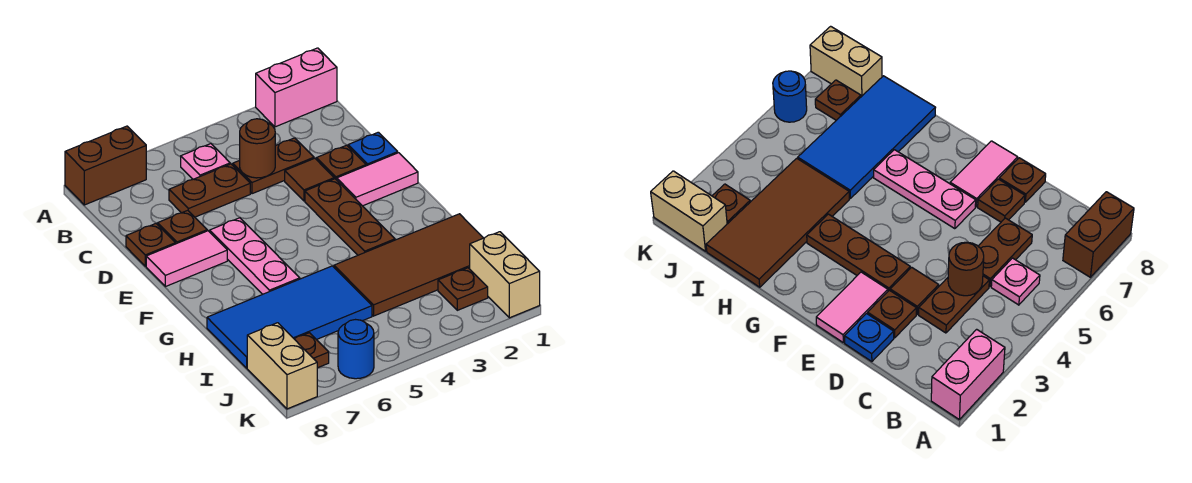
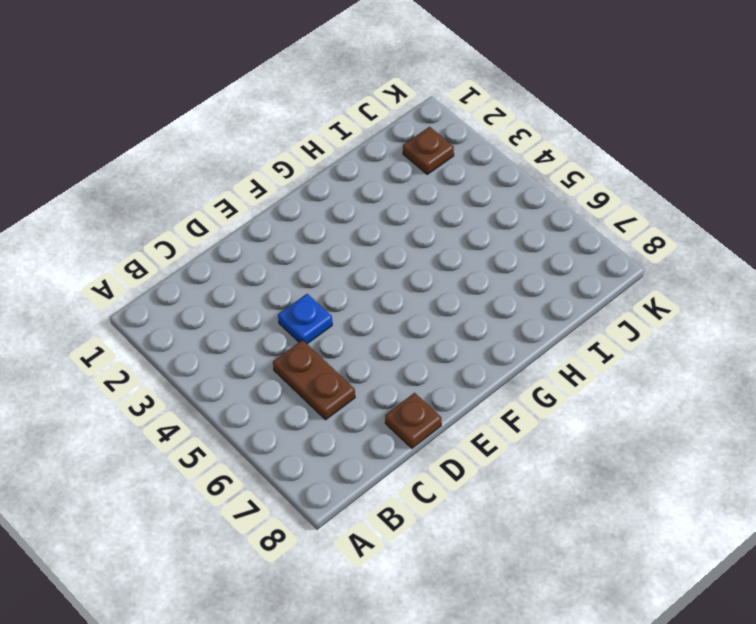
blue 1x1 plate [278,294,332,344] -> blue 1x1 plate moved to [348,132,398,166]
none -> pink 1x2 brick [256,48,337,127]
none -> brown 1x2 brick [65,126,146,205]
none -> pink 1x1 plate [181,144,230,179]

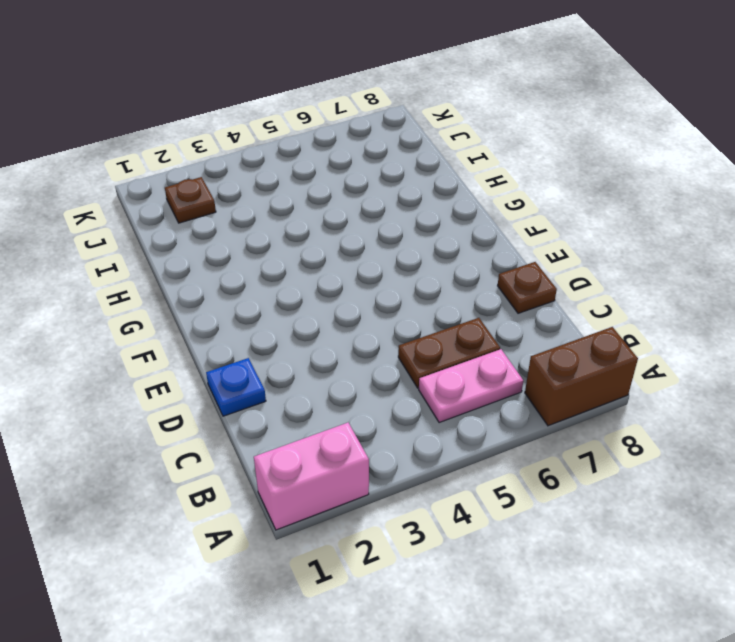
pink 1x2 plate [419,349,523,423] -> pink 1x1 plate [181,144,230,179]
none -> brown 1x2 plate [233,138,314,194]
none -> brown 1x1 plate [316,145,366,180]
none -> brown 1x1 tile [285,158,334,201]

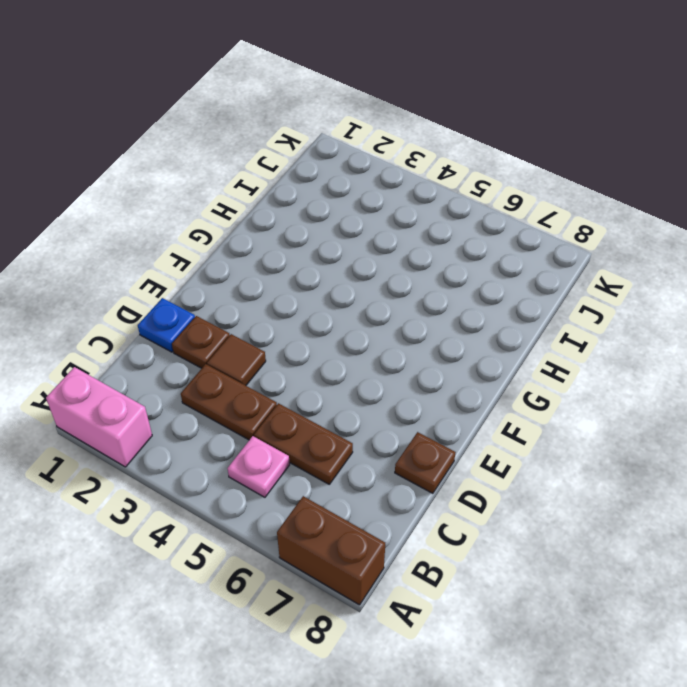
none -> brown 1x1 plate [158,210,207,244]
none -> pink 1x2 tile [337,153,418,206]
none -> brown 1x3 plate [305,179,395,255]

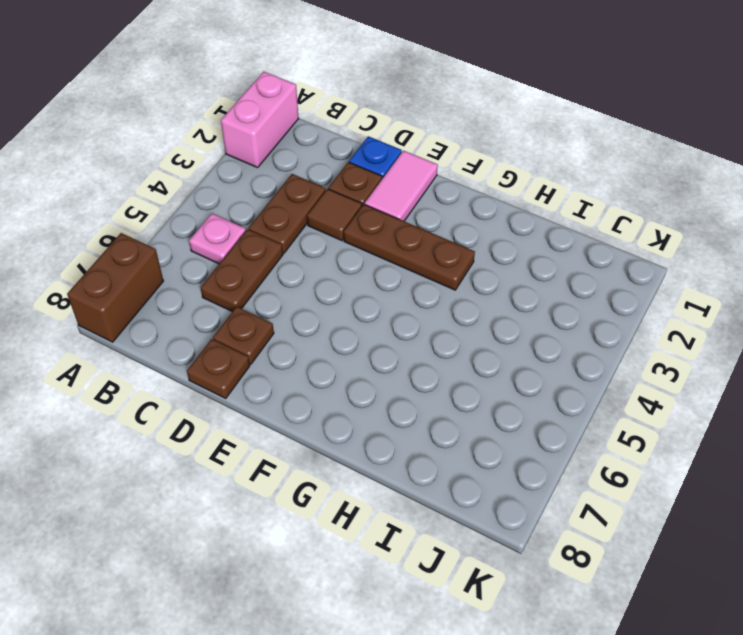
none -> pink 1x3 plate [210,218,300,294]
none -> pink 1x2 tile [146,231,227,287]
none -> brown 2x4 tile [334,214,483,316]

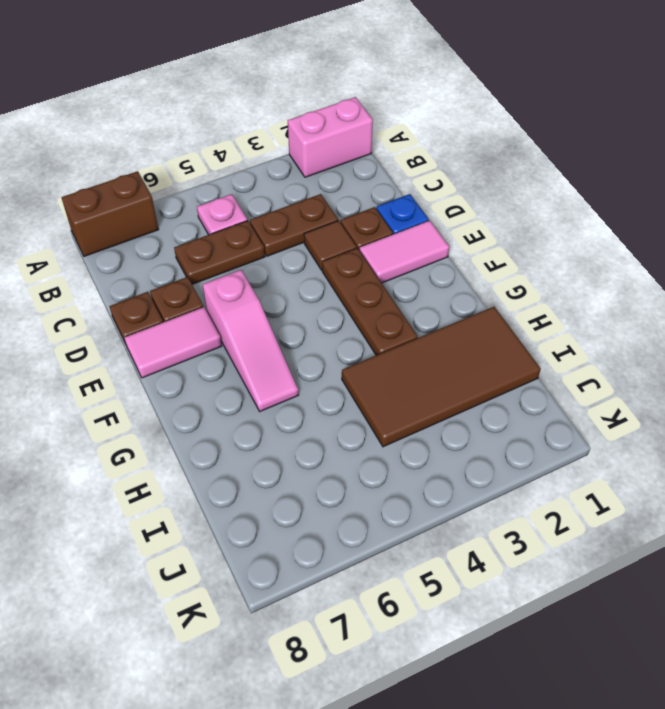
pink 1x3 slope [203,270,299,411] -> pink 1x3 plate [210,218,300,294]
none -> blue 2x4 tile [207,266,372,368]
none -> tan 1x2 brick [470,232,540,318]
none -> brown 1x1 plate [438,268,488,310]

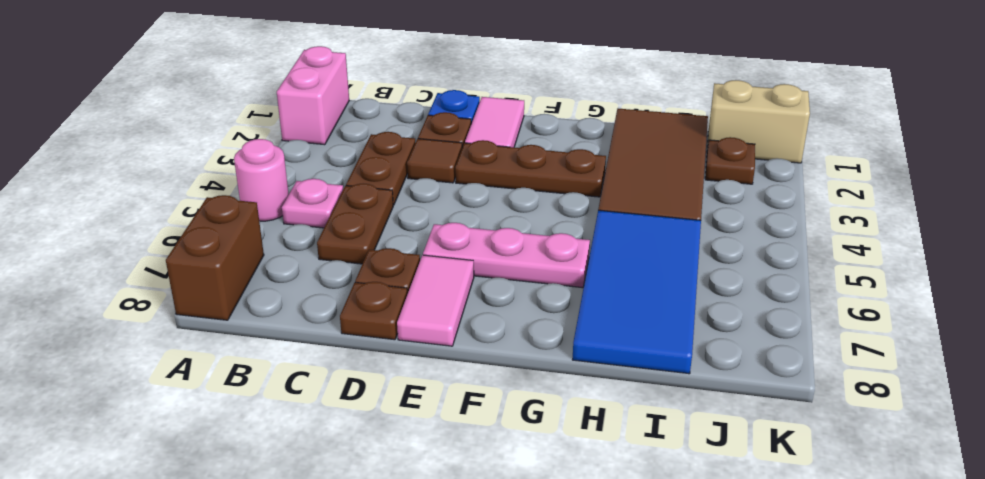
pink 1x1 round brick [234,139,289,221] -> none
none -> brown 1x1 plate [295,333,329,368]
none -> tan 1x2 brick [247,323,317,409]
none -> blue 1x1 round brick [338,320,374,379]

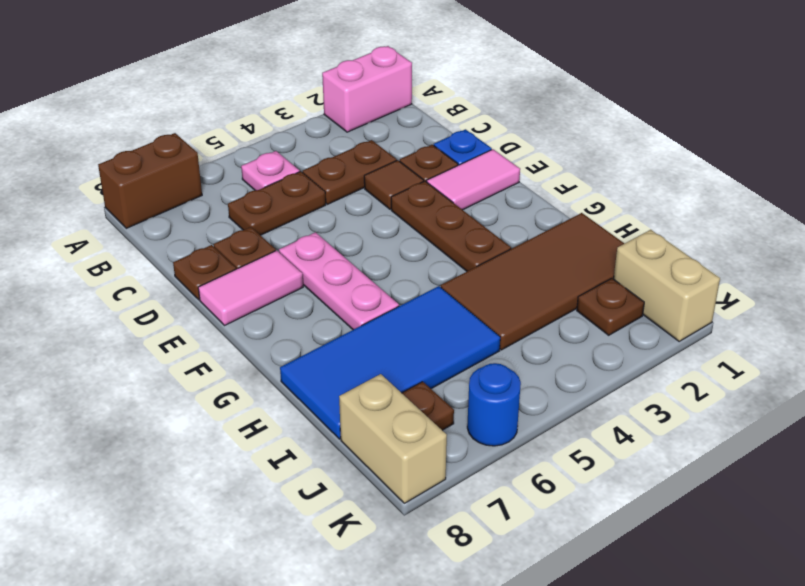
none -> brown 1x1 round brick [240,119,275,178]

